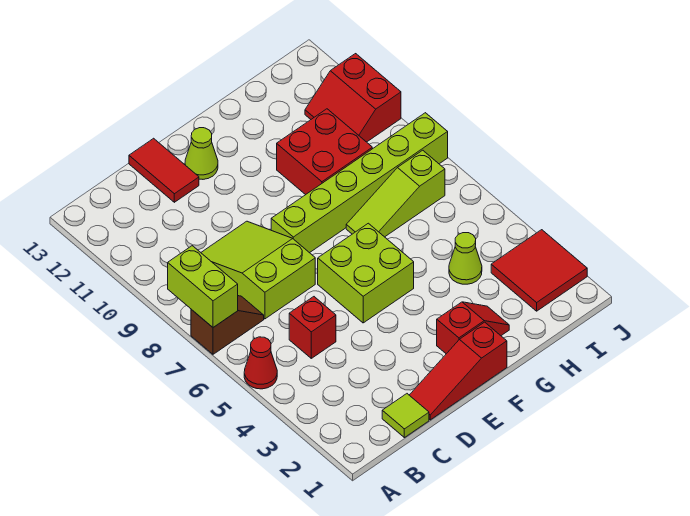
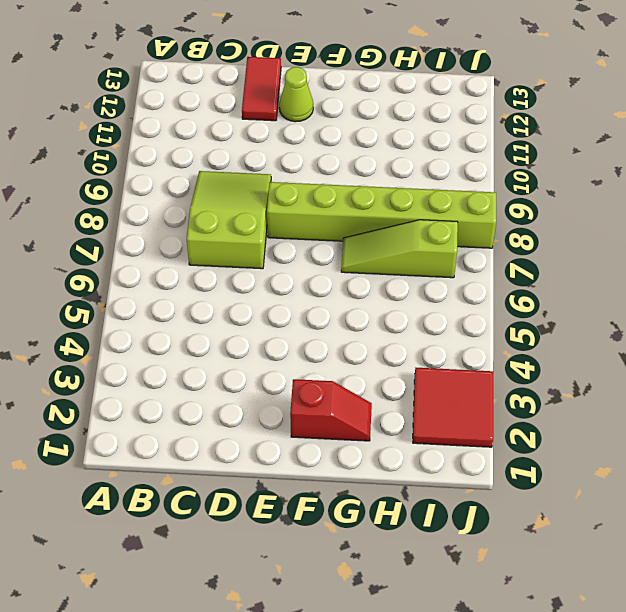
none -> red 1x1 cone [244,337,277,389]
none -> brown 1x2 slope [191,296,264,354]
none -> lime 1x1 tile [382,394,429,438]

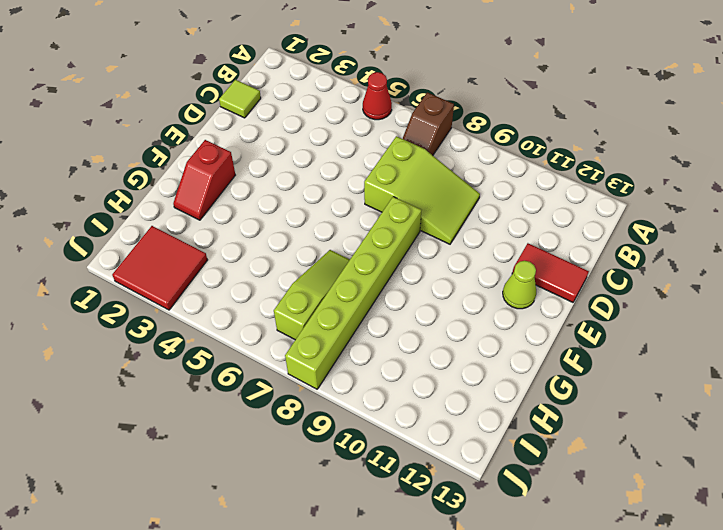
none -> red 1x1 brick [289,297,336,358]
none -> red 1x3 slope [410,322,507,420]
none -> lime 2x2 brick [318,223,414,323]

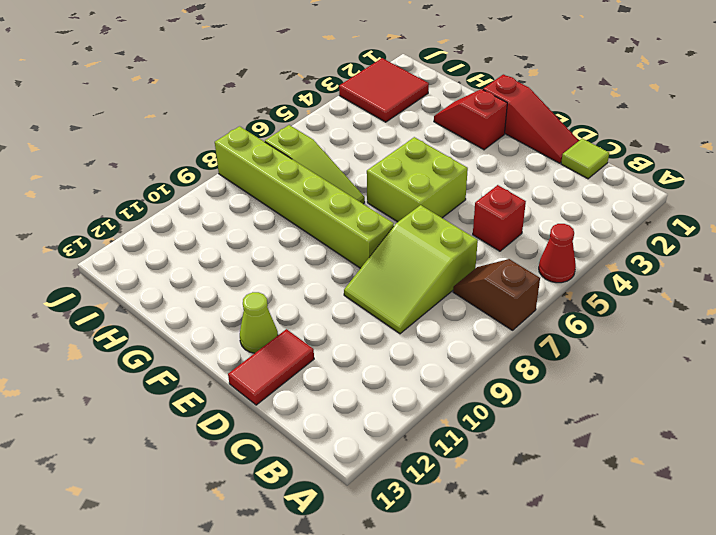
none -> red 2x2 brick [277,109,372,195]
none -> lime 1x1 cone [449,233,482,284]
none -> red 2x2 slope [305,54,401,142]

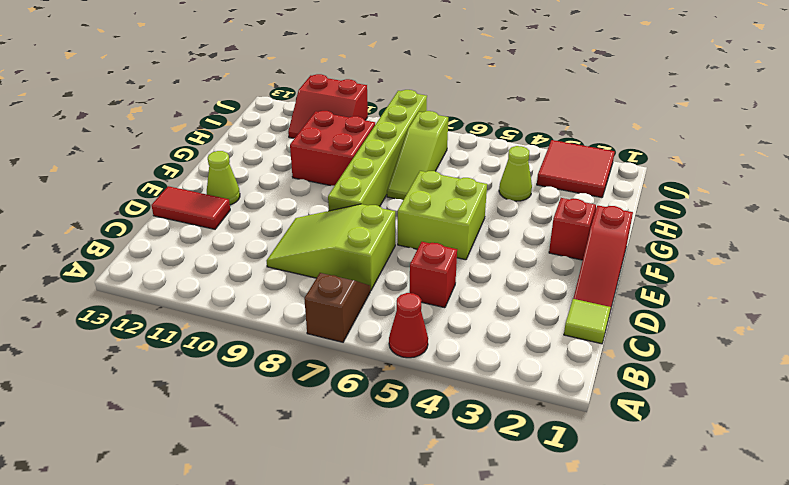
none -> lime 1x2 brick [168,246,238,327]

